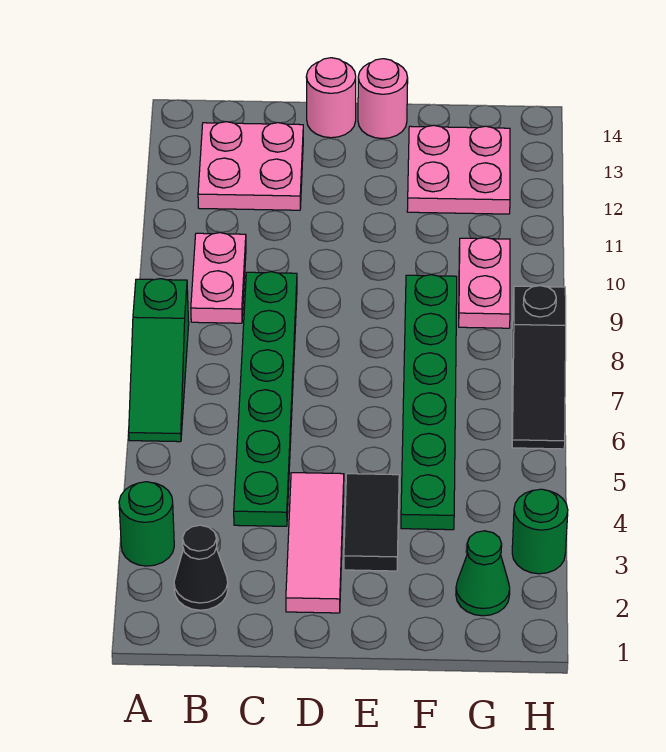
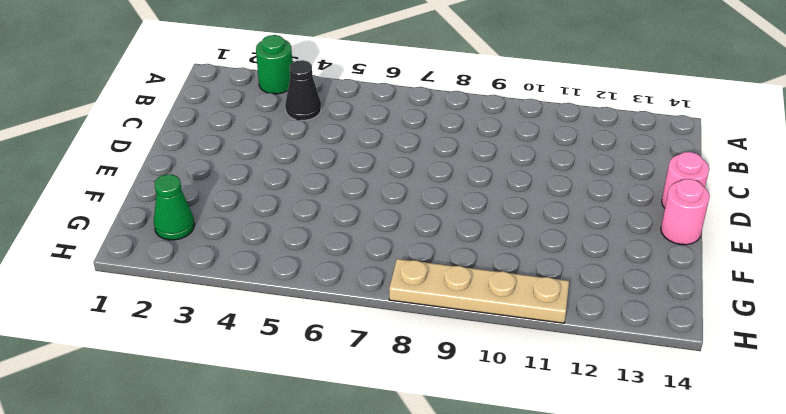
black 1x1 cone [285,60,321,120] -> black 1x1 cone moved to [174,525,228,610]
tan 1x4 plate [389,259,569,323] -> black 1x3 slope [512,286,566,449]
none -> green 1x3 slope [129,279,189,442]
none -> pink 1x2 plate [191,233,246,323]
none -> pink 2x2 plate [198,122,303,210]

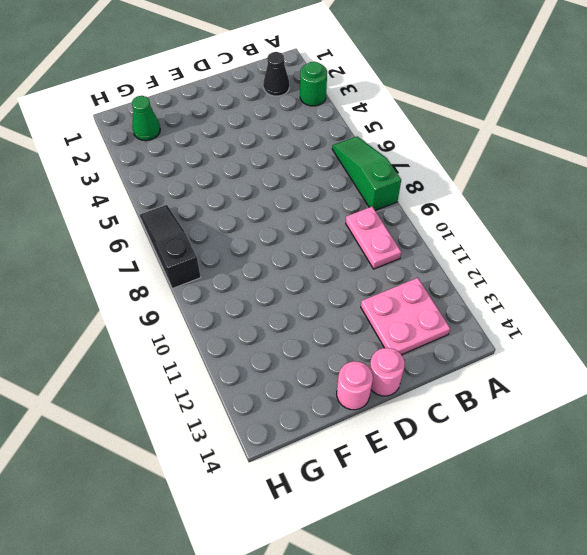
none -> green 1x6 plate [234,272,297,526]
none -> pink 1x3 tile [286,473,344,613]
none -> black 1x2 tile [344,474,399,571]

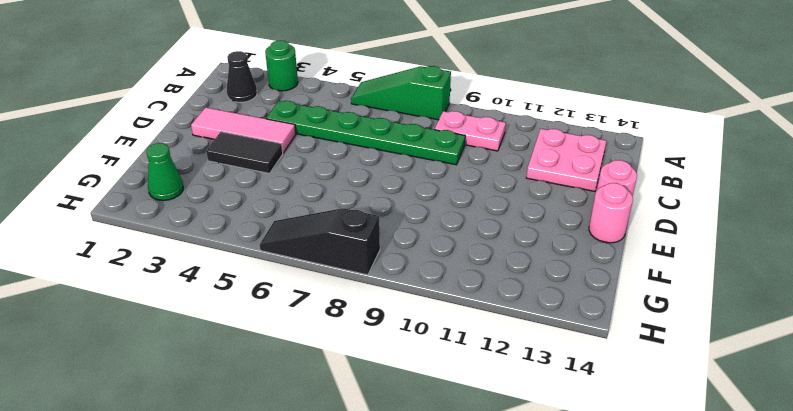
none -> green 1x6 plate [401,275,457,530]
none -> pink 2x2 plate [407,125,510,214]
none -> pink 1x2 plate [459,238,510,328]

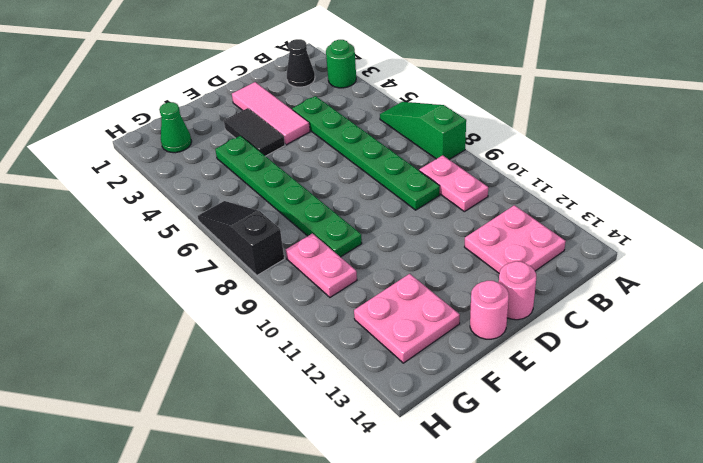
none -> green 1x1 round brick [512,489,568,574]

